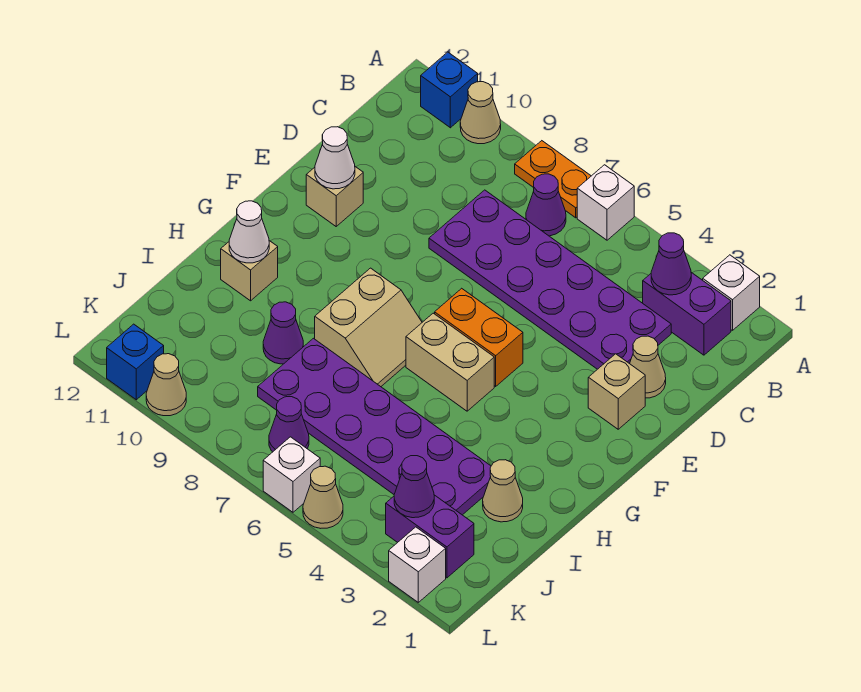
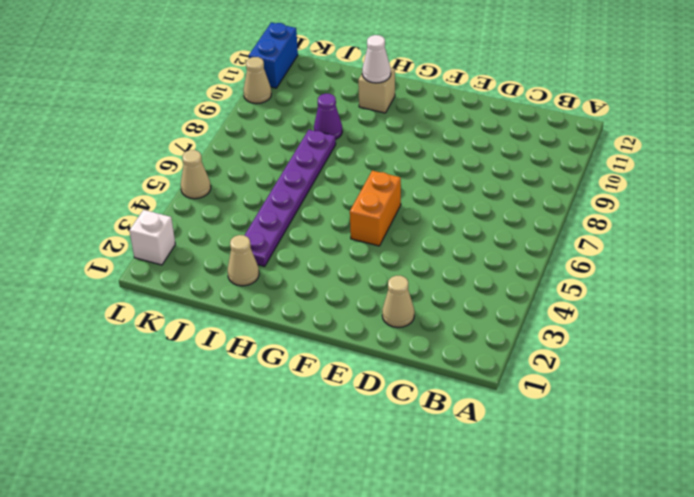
purple 1x6 plate [244,130,336,266] -> purple 2x6 plate [258,338,491,515]
blue 1x2 brick [249,23,298,88] -> blue 1x1 brick [107,324,164,400]
none -> white 1x1 brick [703,255,760,330]
none -> white 1x1 brick [577,165,634,240]
none -> orange 1x2 plate [515,141,591,218]

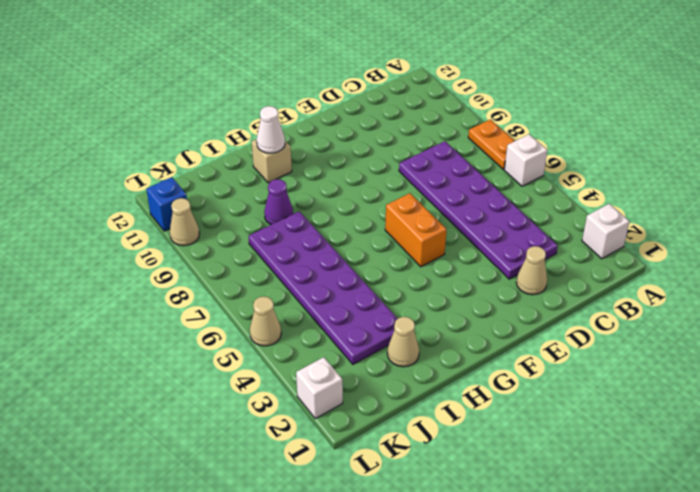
none -> tan 1x1 cone [460,82,501,144]
none -> blue 1x1 brick [421,52,478,128]
none -> purple 1x2 brick [643,272,731,355]

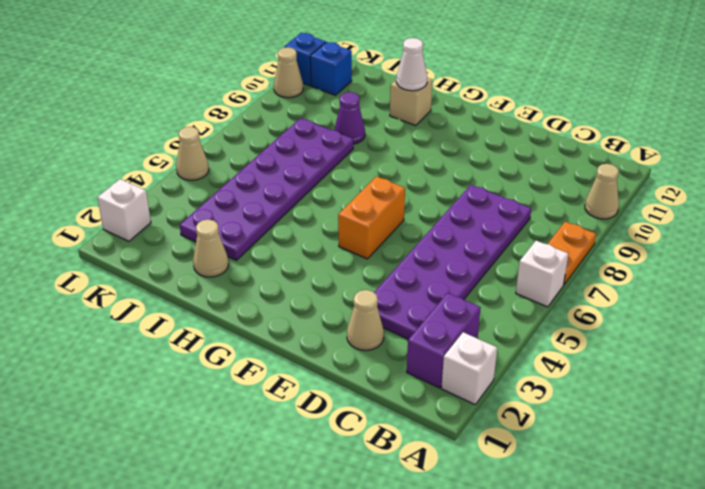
blue 1x1 brick [310,42,352,95] -> blue 1x1 brick moved to [421,52,478,128]
none -> purple 1x1 cone [526,174,566,236]
none -> tan 1x1 brick [588,354,645,429]
none -> tan 1x1 brick [306,167,363,226]

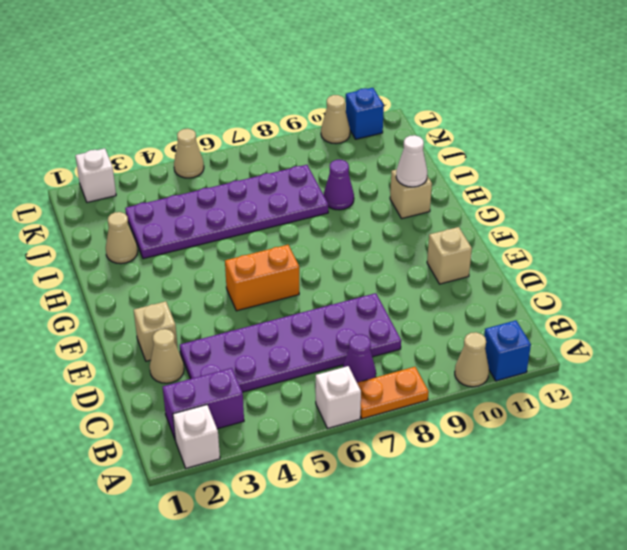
none -> tan 1x2 brick [406,313,494,411]
none -> tan 2x2 slope [315,268,422,387]
none -> purple 1x2 brick [386,495,474,578]

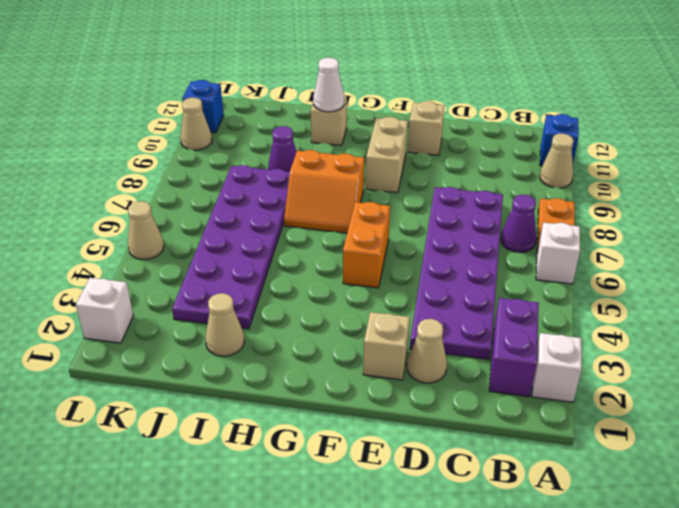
tan 1x2 brick [366,117,408,193] -> tan 1x2 brick moved to [406,313,494,411]
orange 2x2 slope [284,150,364,233] -> tan 2x2 slope [315,268,422,387]
none -> purple 1x2 brick [386,495,474,578]
none -> purple 1x1 cone [269,397,309,452]
none -> white 1x1 brick [263,437,320,512]

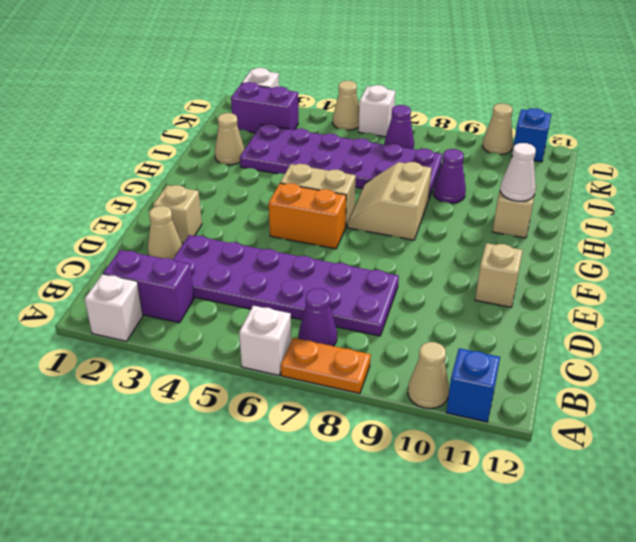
none -> purple 1x1 cone [651,233,691,295]
none -> white 1x1 cone [315,127,355,189]
none -> purple 1x1 cone [394,456,434,518]

